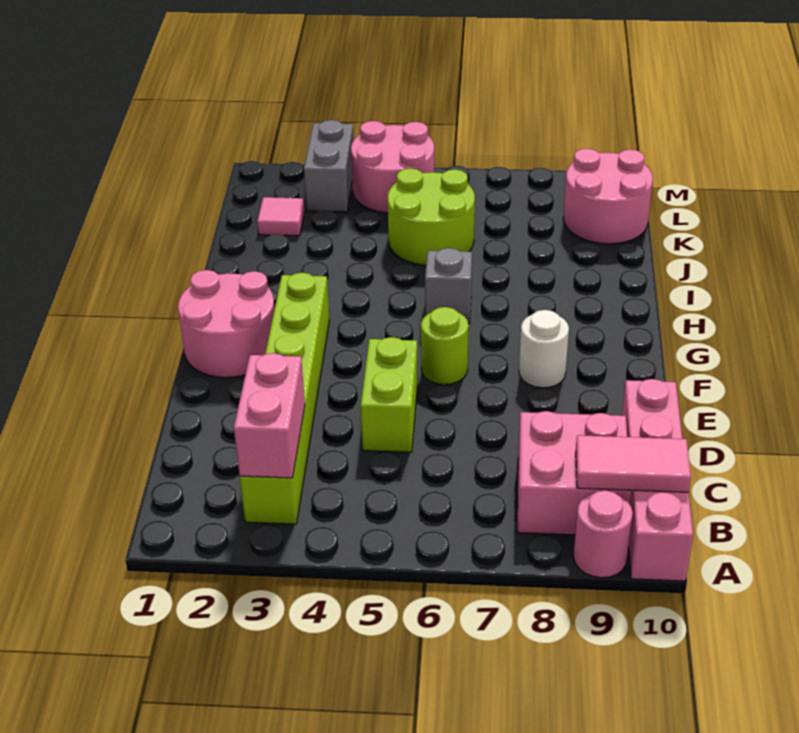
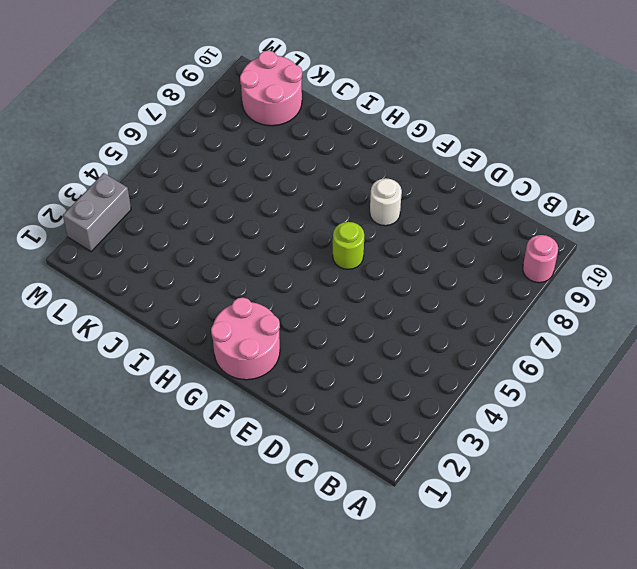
grey 1x2 brick [63,173,131,252] -> grey 1x2 brick turned to [304,120,353,212]
none -> pink 1x4 brick [622,379,693,581]
none -> lime 1x6 brick [240,273,330,524]
none -> pink 2x2 brick [518,411,631,535]

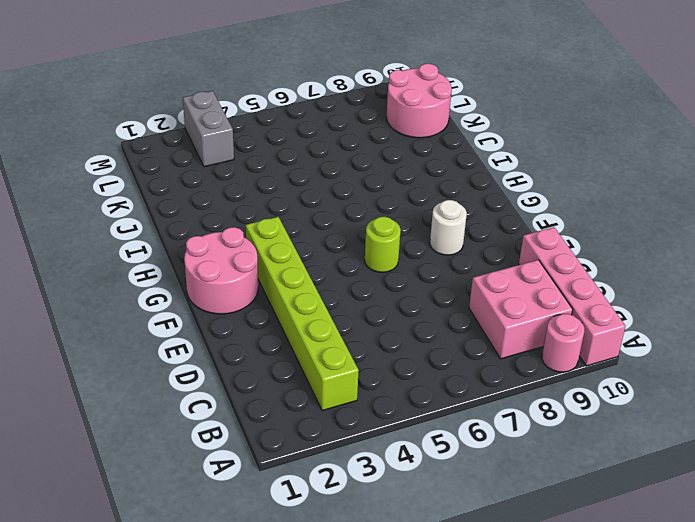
none -> lime 1x2 brick [361,337,418,452]
none -> grey 1x1 brick [425,248,472,323]
none -> lime 2x2 round brick [388,168,475,265]

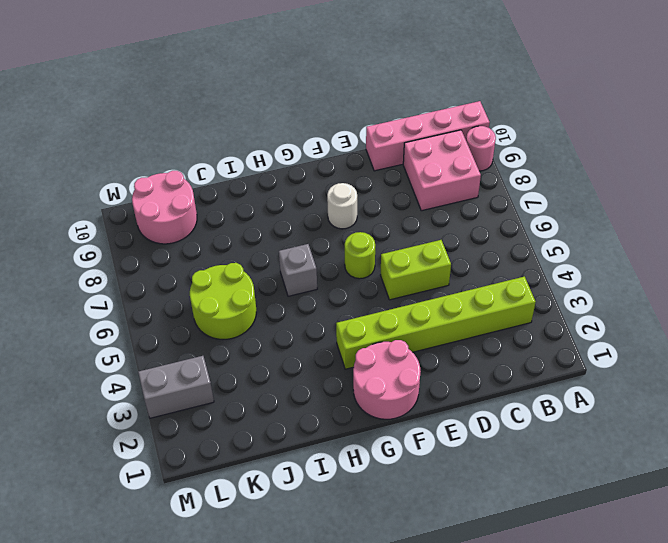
none -> pink 1x1 tile [257,197,304,236]
none -> pink 2x2 round brick [351,121,434,213]
none -> pink 1x2 brick [234,353,305,478]

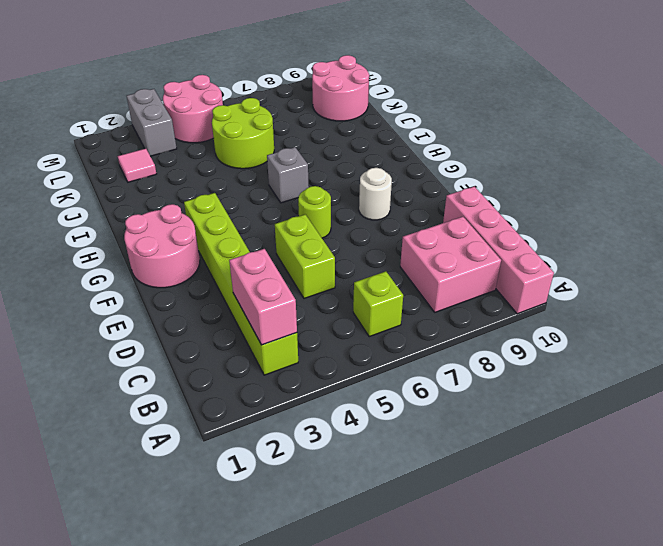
lime 1x1 brick [353,271,403,337] -> none
none -> pink 1x1 round brick [573,491,633,578]
none -> pink 1x2 tile [576,435,691,492]

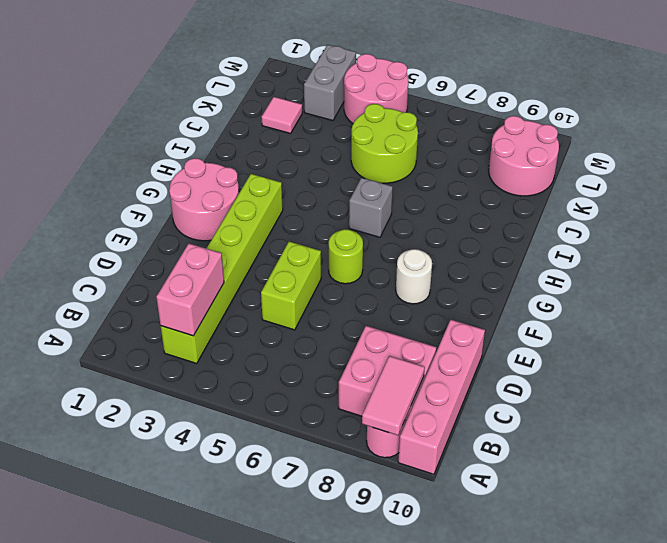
pink 1x2 tile [362,356,425,435] -> pink 1x2 tile turned to [576,435,691,492]

